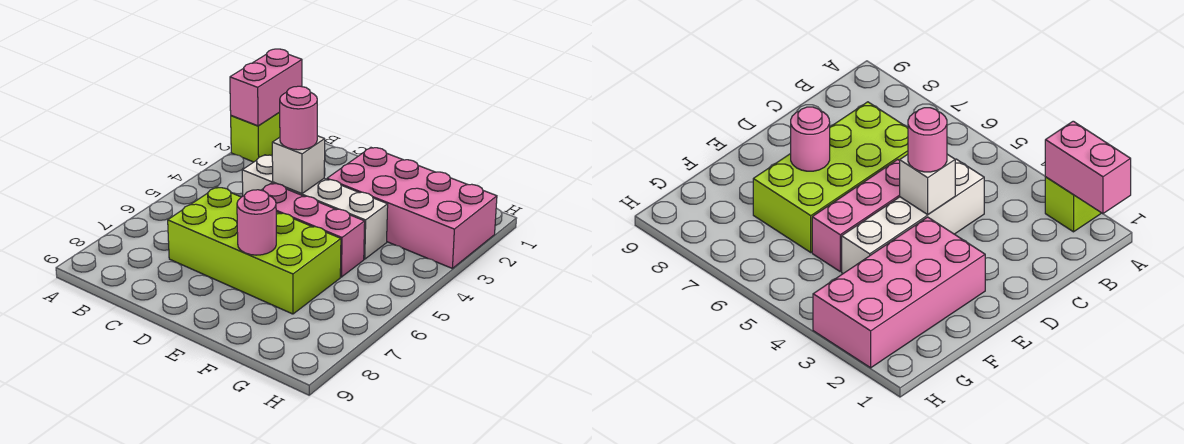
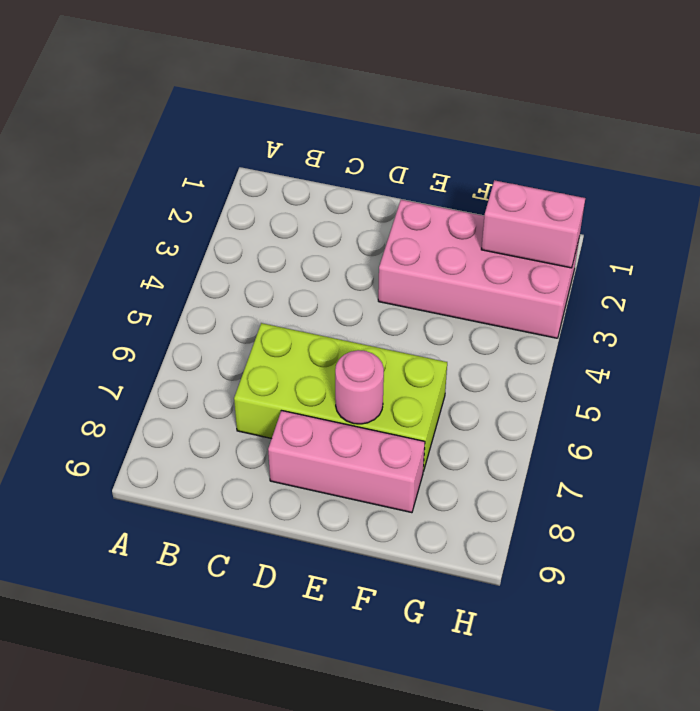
pink 1x3 brick [268,411,425,513] -> pink 1x3 brick moved to [262,183,365,277]
pink 1x2 brick [481,180,585,268] -> pink 1x2 brick turned to [230,49,302,126]
none -> lime 1x1 brick [231,112,280,162]
none -> white 1x4 brick [242,155,388,259]

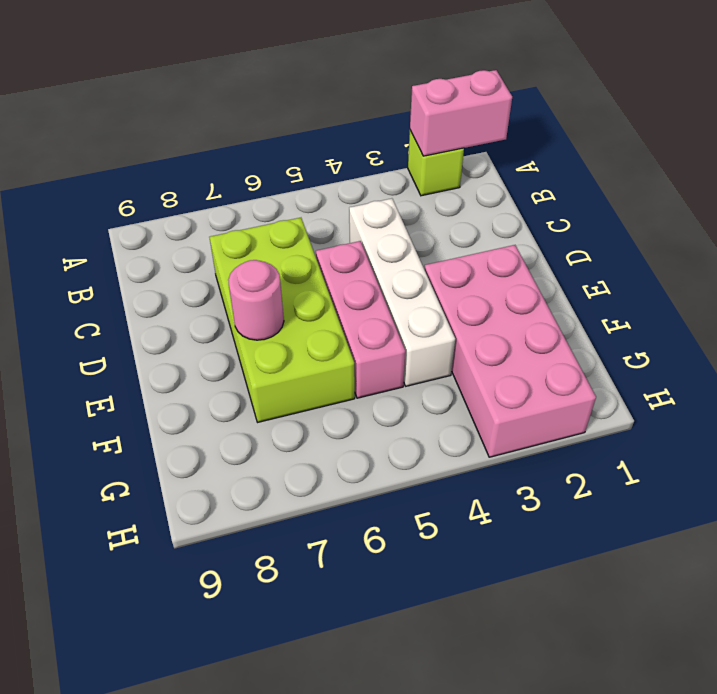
none -> white 1x1 brick [272,136,325,194]
none -> pink 1x1 round brick [280,86,317,150]

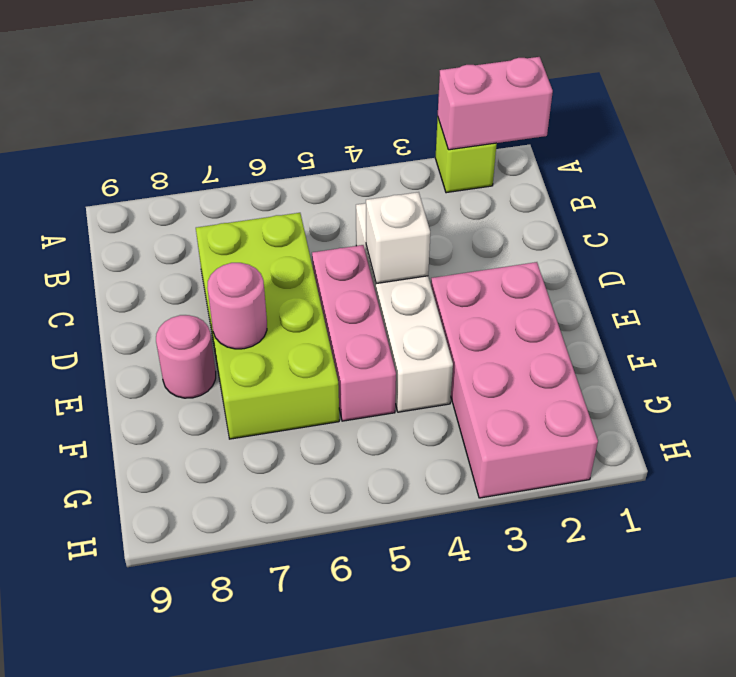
pink 1x1 round brick [156,315,216,398] -> pink 1x1 round brick moved to [280,86,317,150]

